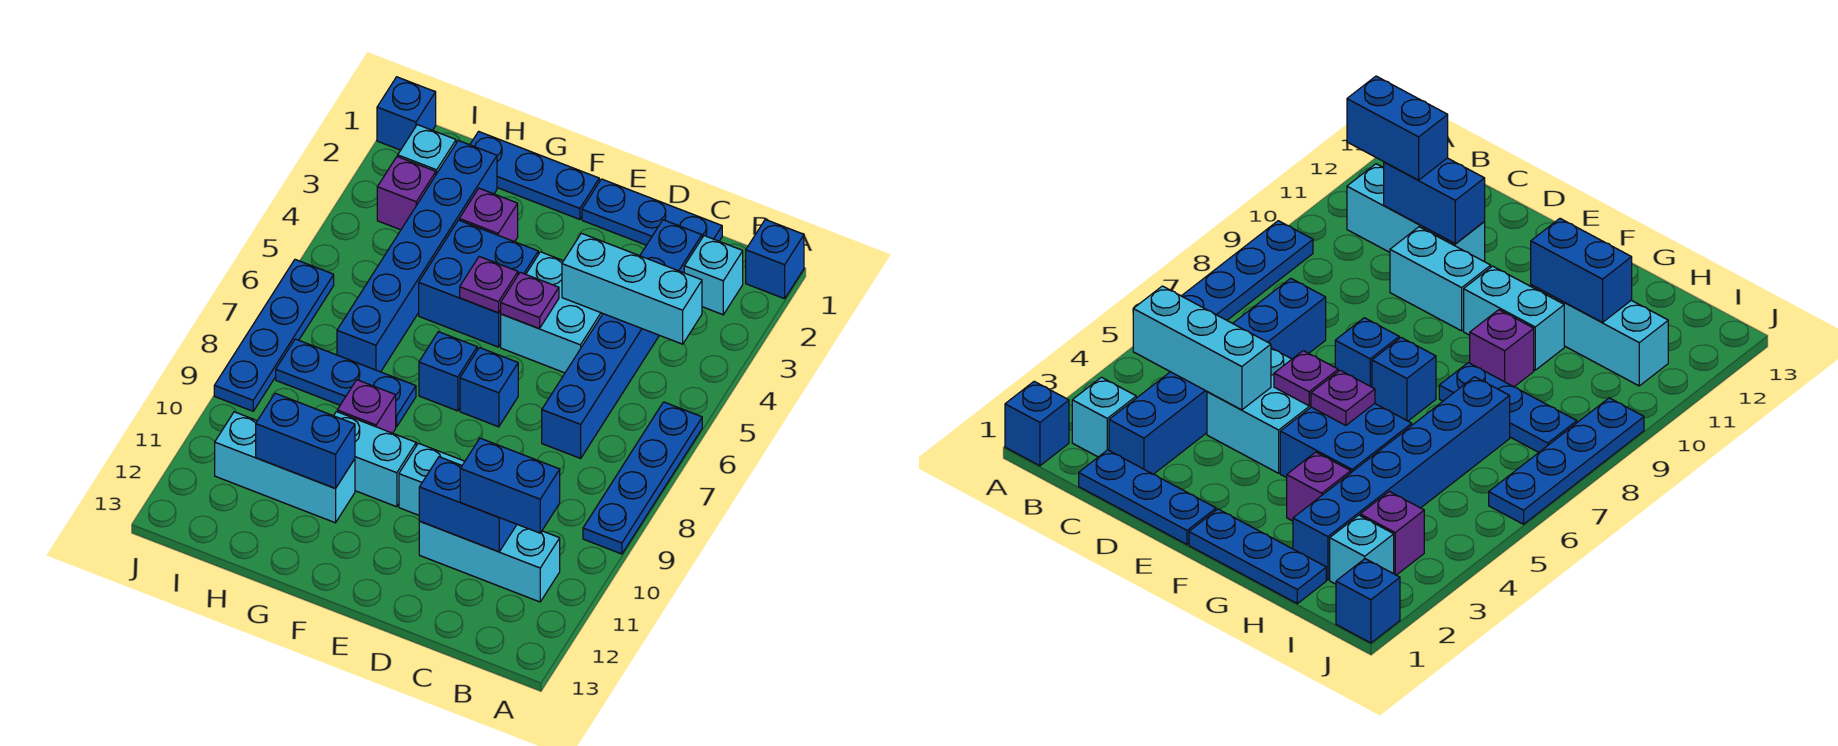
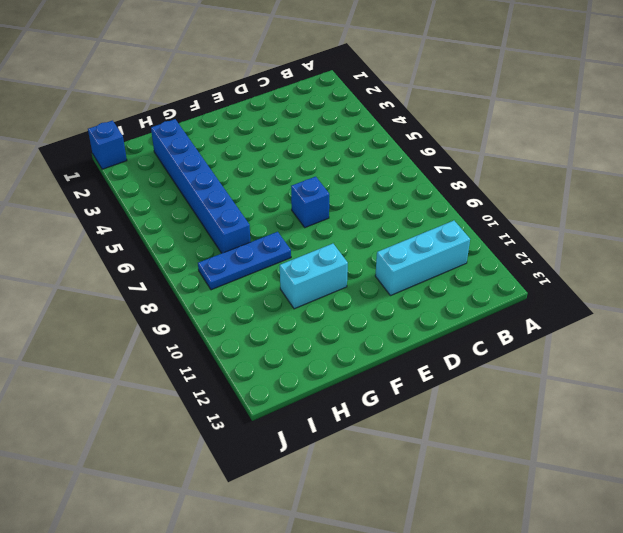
none -> blue 1x1 brick [746,220,804,299]
none -> blue 1x4 plate [583,402,702,554]
none -> cyan 1x1 brick [684,236,743,315]

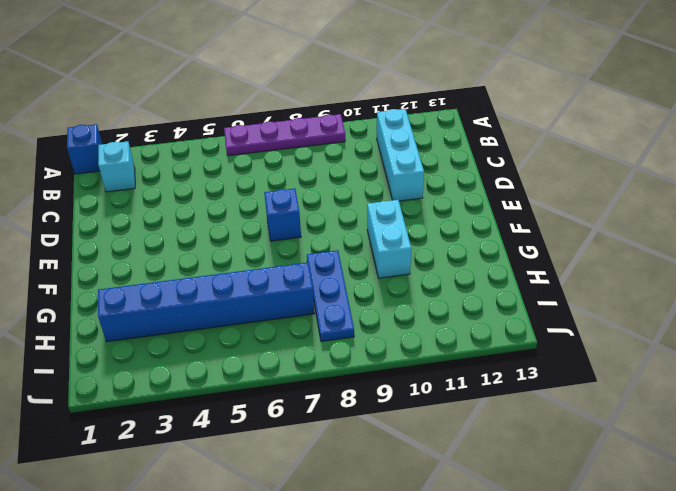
purple 1x4 plate [224,114,345,156] -> blue 1x4 plate [583,402,702,554]
none -> blue 1x3 plate [582,179,722,245]
none -> blue 1x6 brick [542,220,702,458]
none -> cyan 2x2 brick [501,252,603,373]

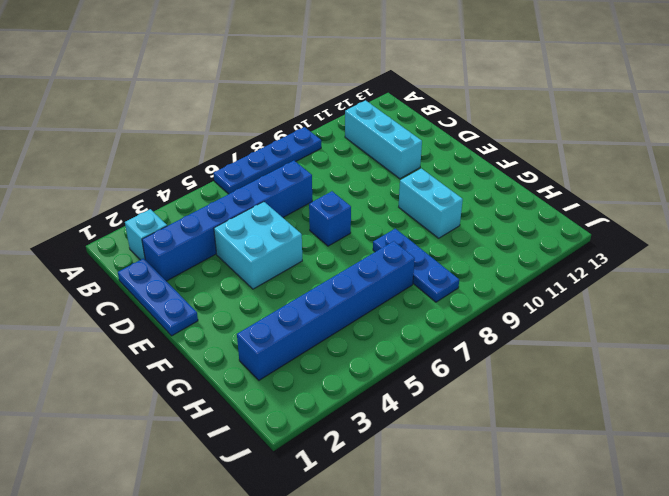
none -> blue 1x1 brick [746,220,804,299]
none -> cyan 1x2 brick [399,443,465,515]
none -> blue 1x3 plate [470,131,599,219]

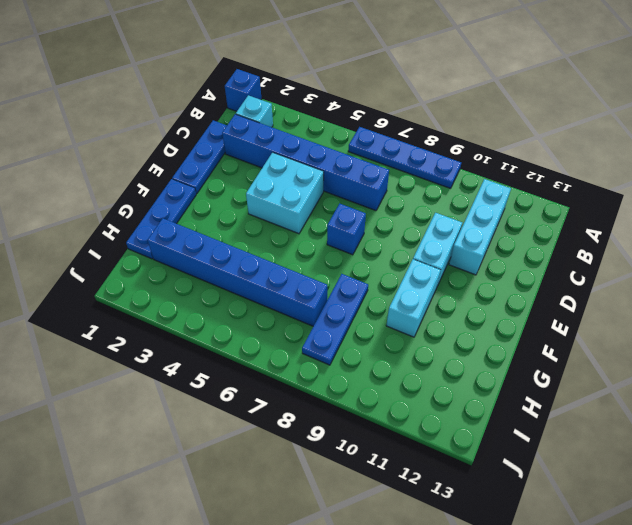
none -> blue 2x2 brick [419,220,538,347]
none -> blue 1x1 brick [419,332,477,411]
none -> purple 1x1 brick [459,188,518,242]

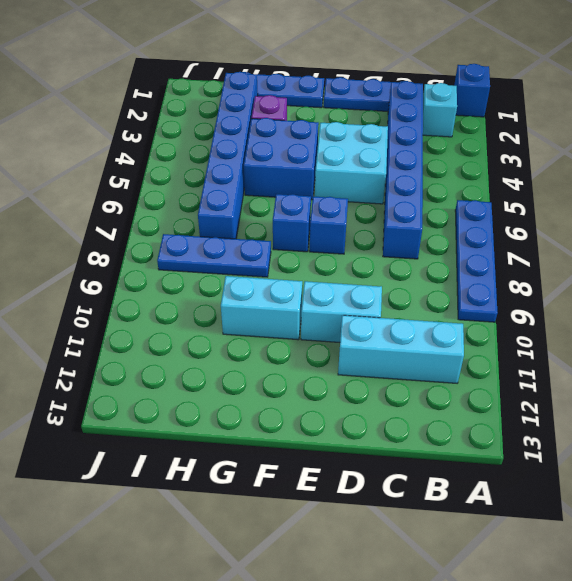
none -> purple 1x1 brick [337,380,396,433]
none -> cyan 1x3 brick [215,412,355,523]
none -> cyan 1x1 brick [398,125,456,174]

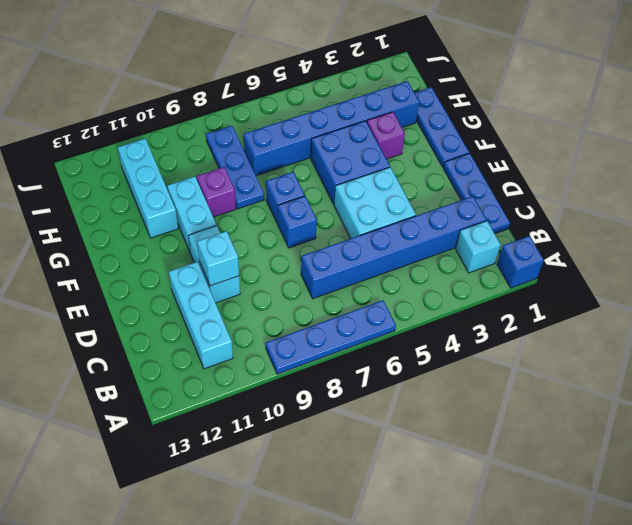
cyan 1x1 brick [197,231,239,286] -> cyan 1x1 brick moved to [398,125,456,174]
none -> purple 1x1 brick [377,157,436,230]
none -> blue 1x1 brick [377,77,436,150]
none -> blue 1x4 plate [214,259,334,411]

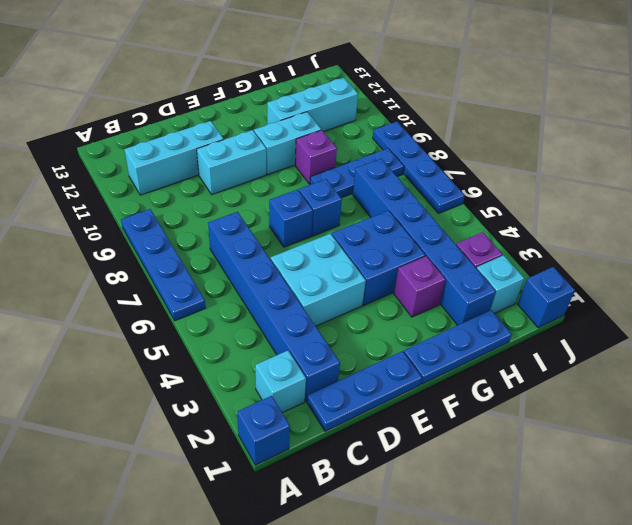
none -> cyan 1x3 brick [562,233,702,344]
none -> blue 1x2 brick [419,457,517,552]
none -> purple 1x1 plate [501,272,559,329]

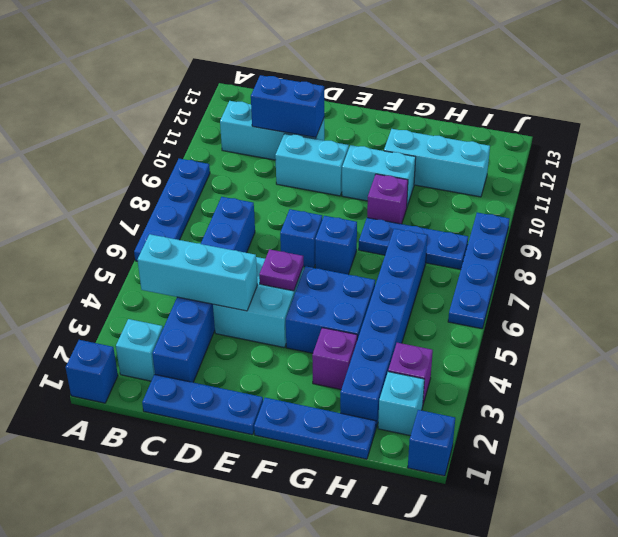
none -> purple 1x1 plate [460,257,518,313]
none -> blue 1x2 brick [256,393,355,489]
none -> blue 1x2 brick [460,438,560,533]

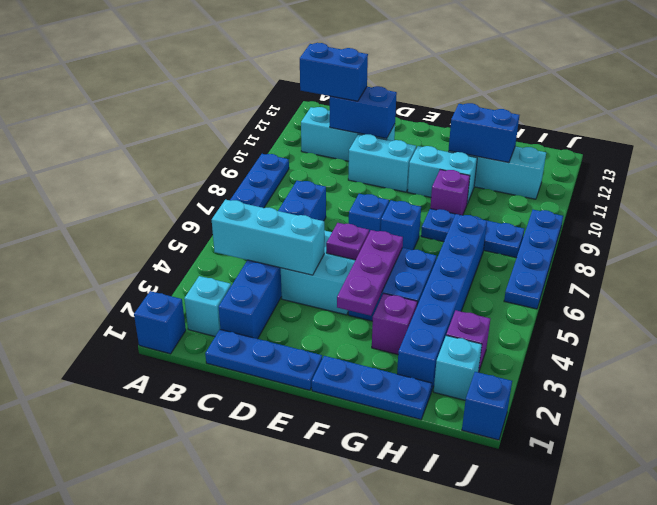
purple 1x3 plate [337,230,403,316] -> purple 1x1 plate [460,257,518,313]

